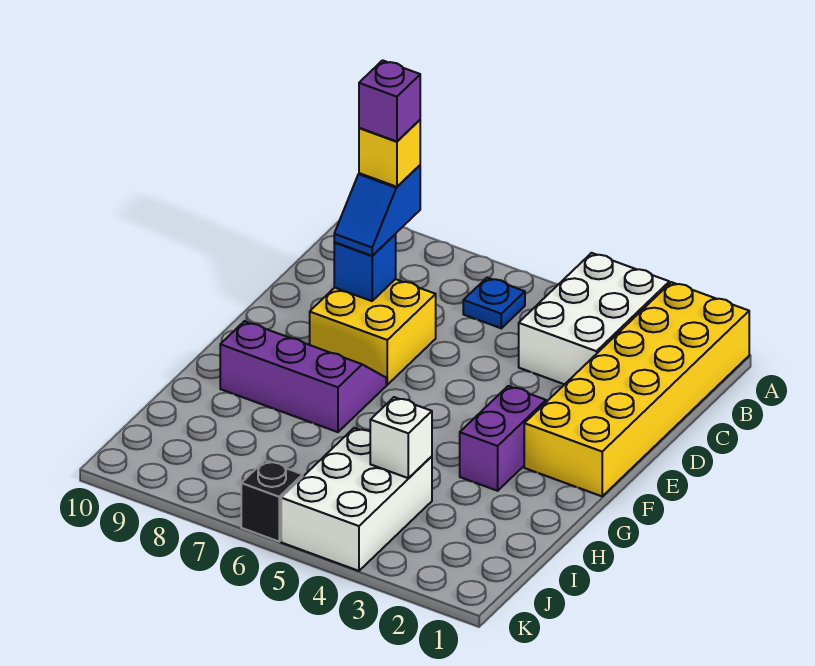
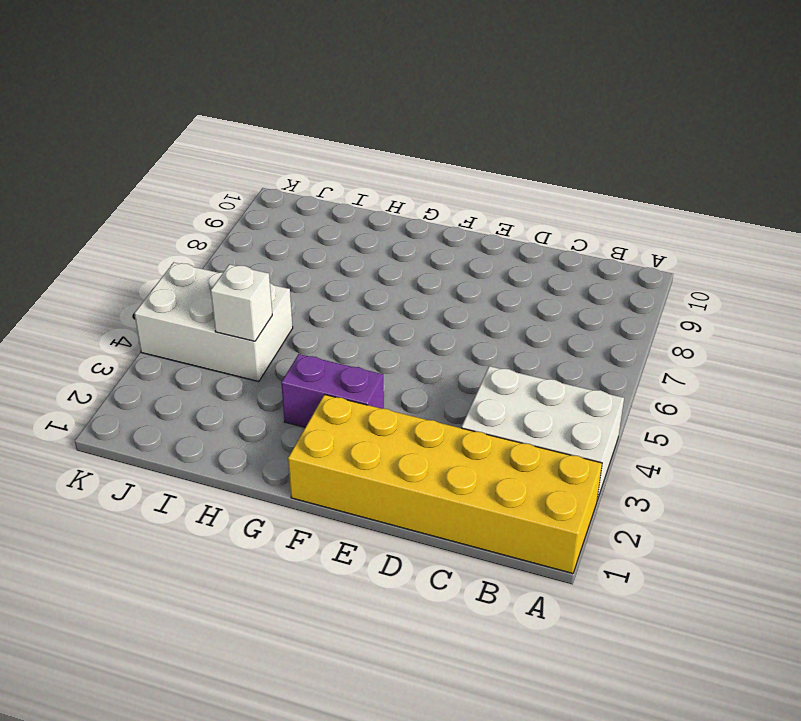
none -> blue 1x1 plate [463,278,525,328]
none -> yellow 2x2 brick [310,279,436,385]
none -> purple 2x3 slope [220,321,386,432]

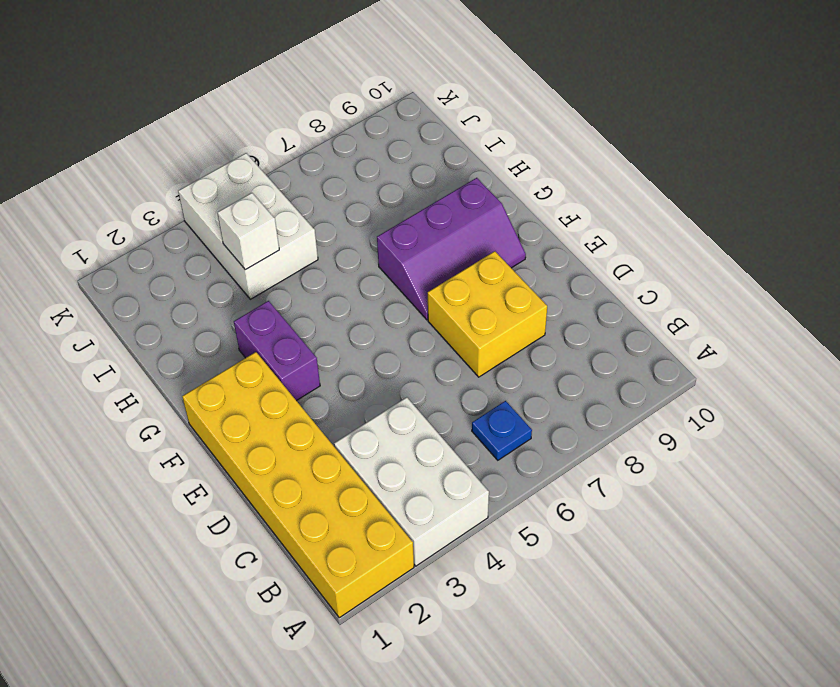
none -> black 1x1 brick [241,461,303,542]
none -> blue 1x1 brick [334,234,396,301]
none -> blue 1x2 slope [334,165,420,256]

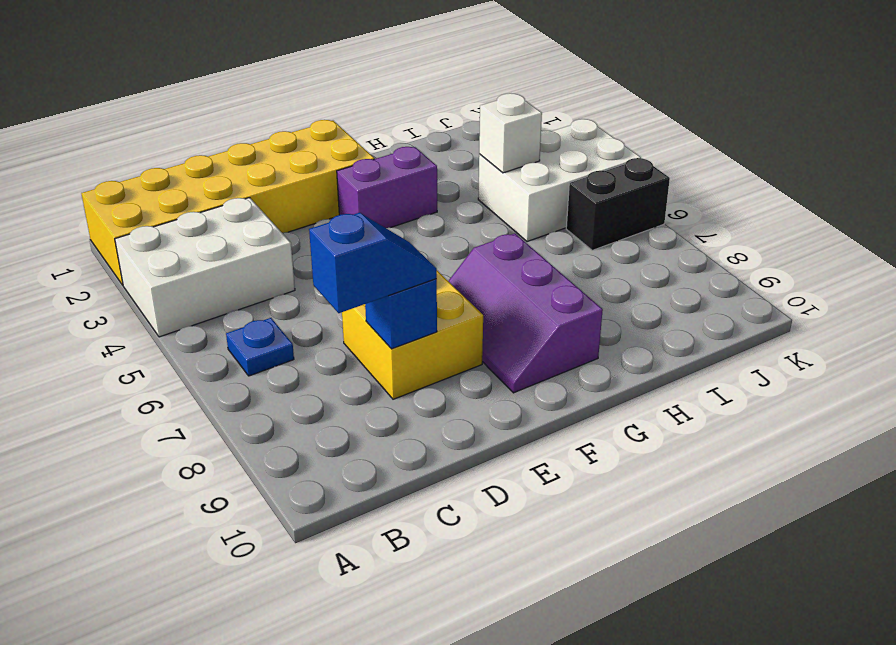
black 1x2 brick [566,158,670,250] -> black 1x1 brick [241,461,303,542]
none -> yellow 1x1 brick [359,120,420,187]
none -> purple 1x1 brick [359,60,420,141]

